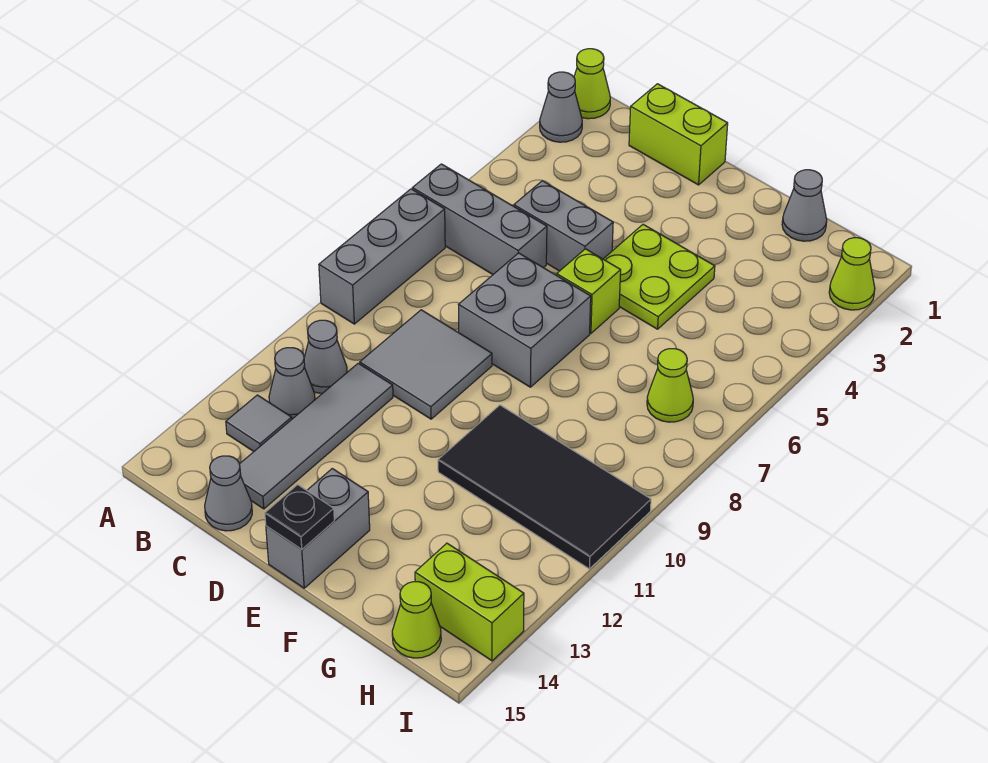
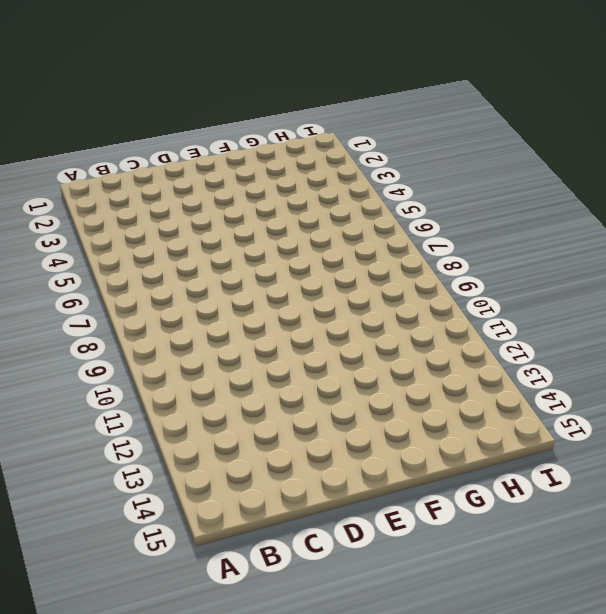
none -> lime 1x1 cone [574,49,610,119]
none -> grey 1x1 cone [540,72,582,142]
none -> grey 1x3 brick [412,164,547,274]

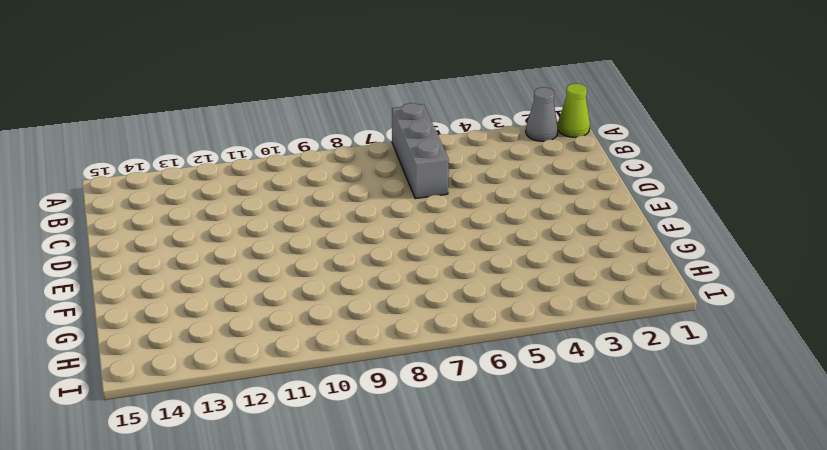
none -> grey 1x3 brick [319,189,445,324]
none -> grey 1x1 cone [304,320,347,394]
none -> grey 1x1 cone [269,348,315,419]

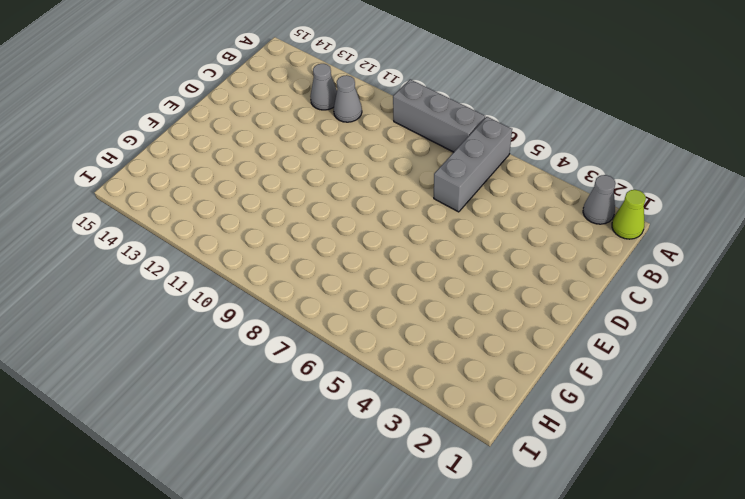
none -> grey 1x1 tile [226,395,292,451]
none -> lime 1x2 brick [629,84,728,185]
none -> grey 1x2 brick [514,181,613,271]

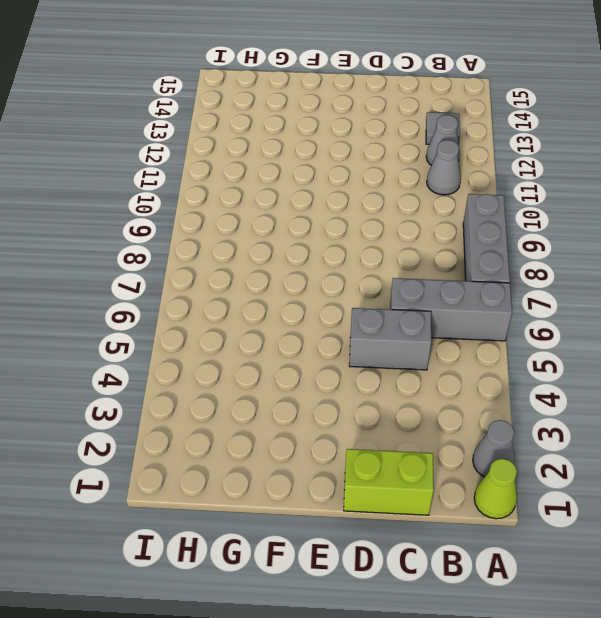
none -> grey 2x2 tile [360,310,492,419]
none -> grey 1x4 tile [240,363,393,509]
none -> grey 1x1 cone [205,456,252,531]

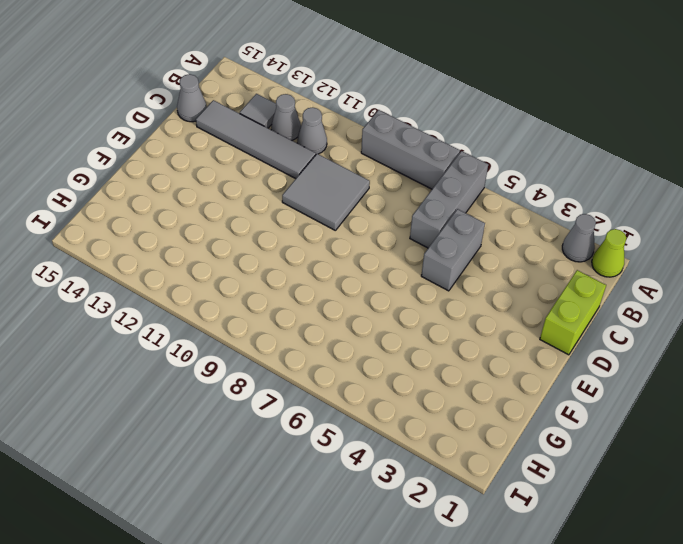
none -> grey 2x2 brick [459,253,591,387]
none -> lime 2x2 plate [604,224,715,329]
none -> lime 1x1 brick [557,249,621,333]

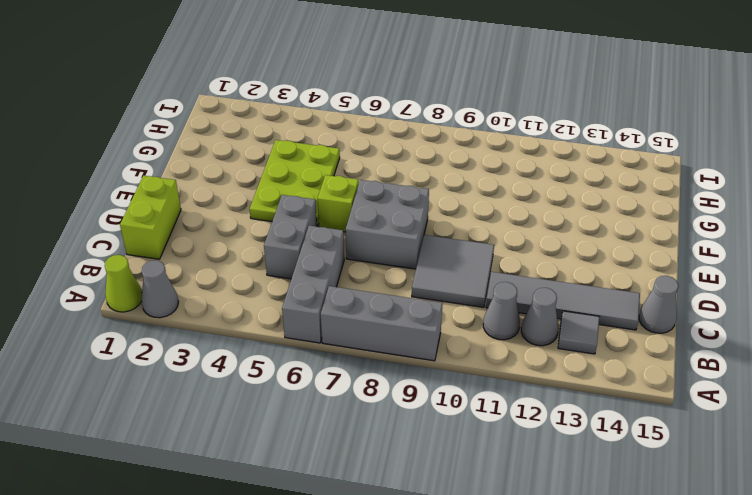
lime 2x3 plate [250,140,340,227] -> lime 2x2 plate [604,224,715,329]
none -> grey 1x2 brick [266,469,370,588]
none -> black 2x4 tile [438,405,651,569]
none -> grey 1x1 cone [782,170,827,241]

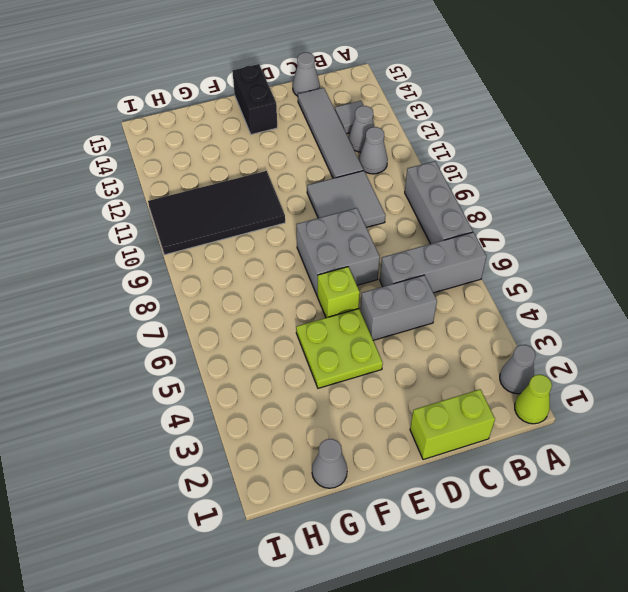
black 1x2 brick [232,64,277,135] -> grey 1x2 brick [266,469,370,588]
none -> lime 1x1 cone [647,349,693,422]
none -> lime 1x2 brick [415,543,524,661]
none -> lime 1x1 cone [392,582,441,658]

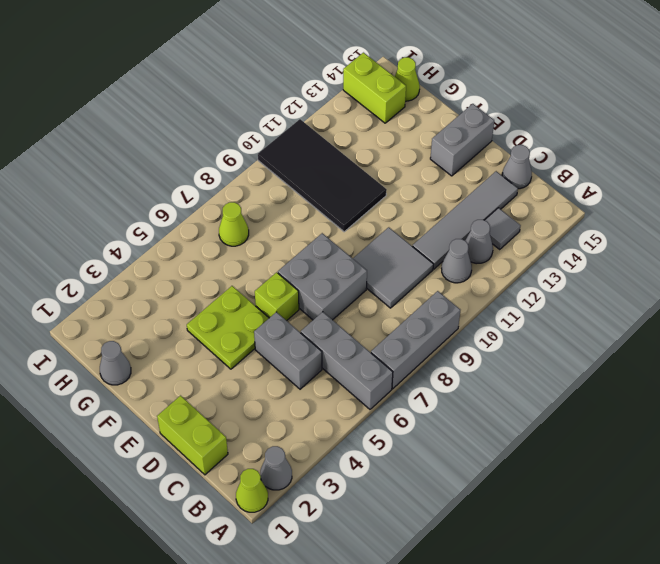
none -> lime 1x1 cone [829,238,875,310]
none -> black 1x1 plate [265,485,334,550]

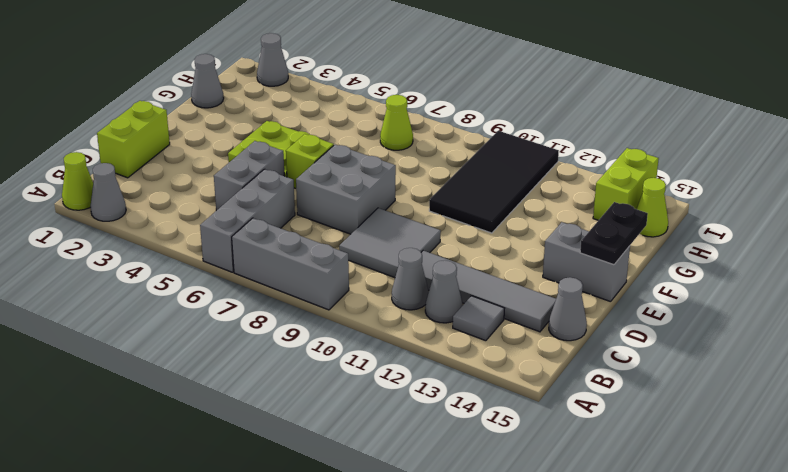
black 1x2 plate [580,202,648,265] -> black 1x1 plate [265,485,334,550]
grey 1x1 cone [257,33,288,86] -> lime 1x1 cone [829,238,875,310]

